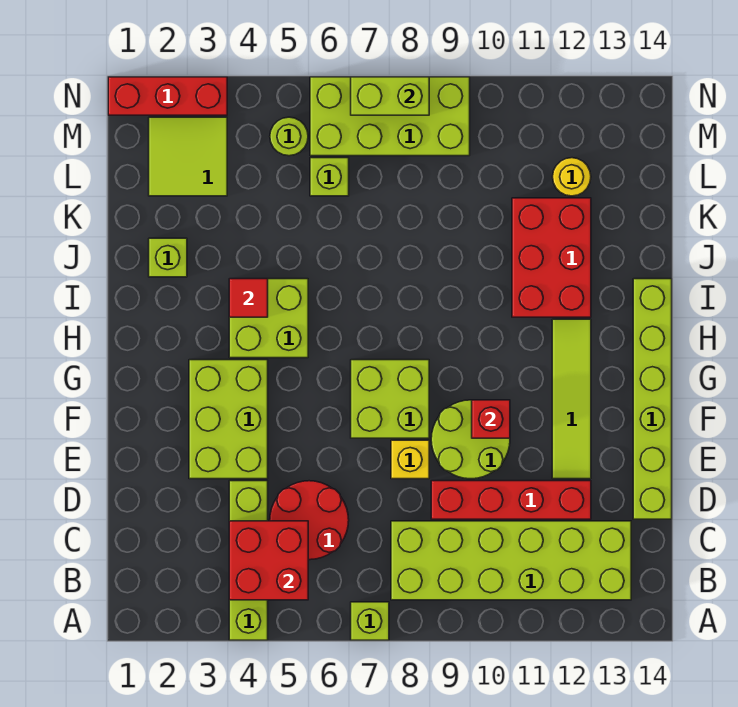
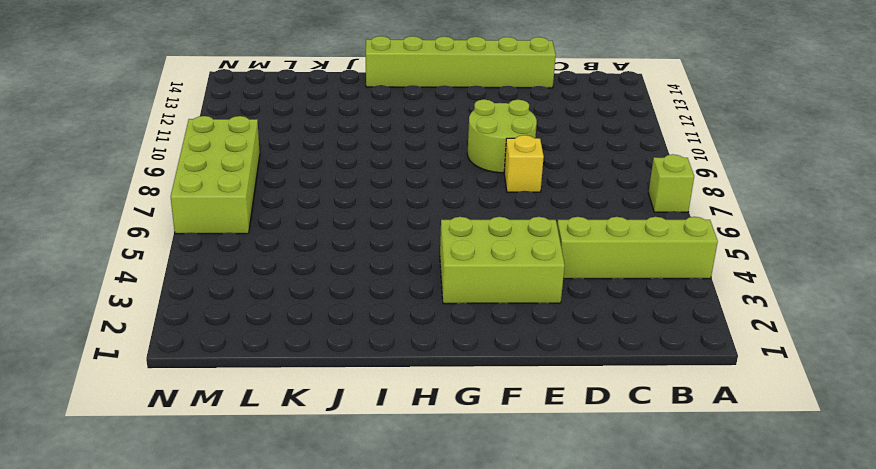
none -> lime 2x6 brick [391,521,631,600]
none -> red 2x2 round brick [270,481,349,560]
none -> red 1x4 brick [431,481,591,519]

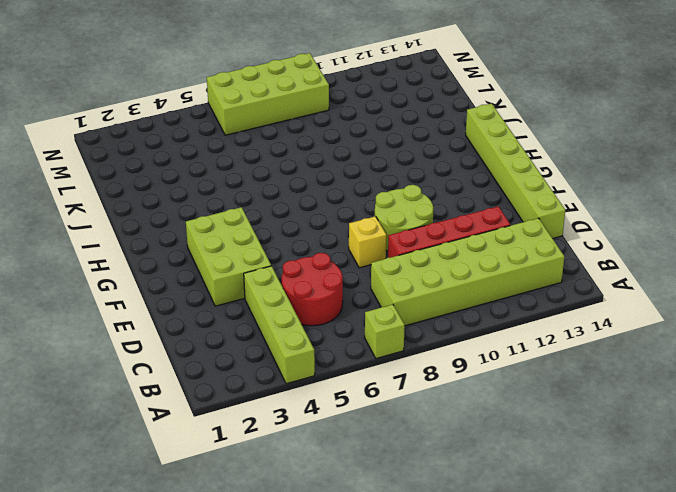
none -> lime 1x4 tile [552,319,591,479]
none -> lime 2x2 brick [351,360,429,438]
none -> lime 2x2 brick [229,279,308,358]

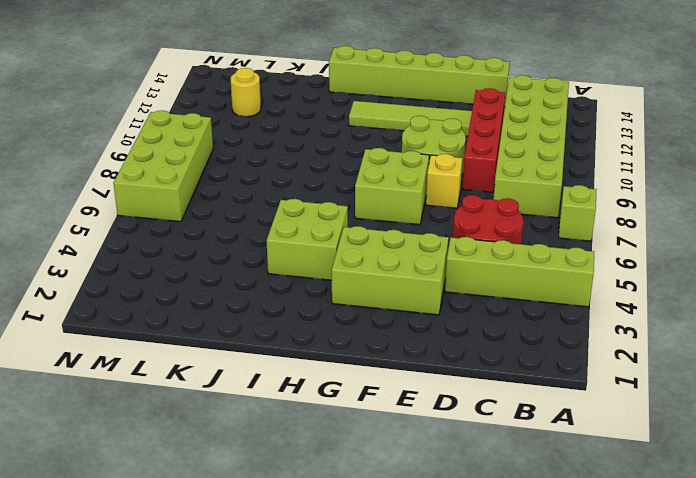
none -> red 2x3 brick [512,198,591,317]
none -> lime 1x1 brick [149,238,187,277]
none -> lime 2x2 tile [149,117,227,196]

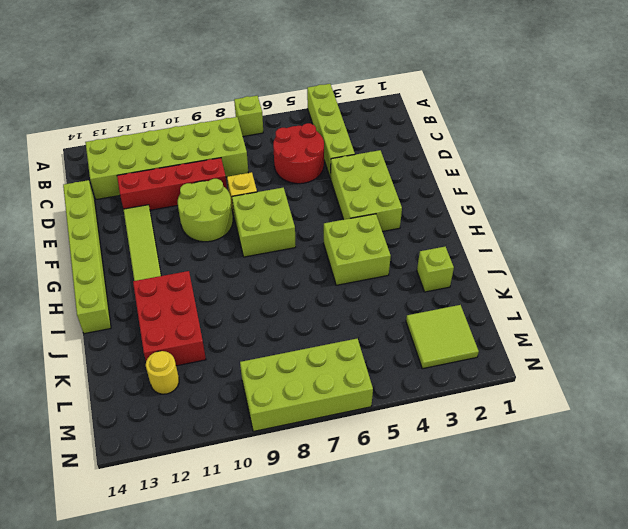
none -> lime 1x1 brick [310,158,349,196]
none -> lime 1x1 round brick [270,117,308,156]
none -> red 1x3 brick [108,77,227,115]

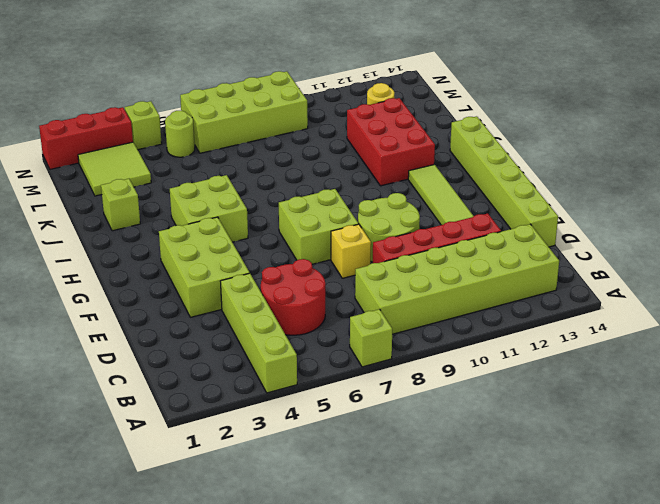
lime 1x1 brick [125,101,162,150] -> lime 1x1 brick moved to [310,158,349,196]
none -> red 2x2 brick [229,521,308,600]
none -> red 1x1 brick [472,400,510,438]
none -> red 1x1 tile [229,279,268,317]

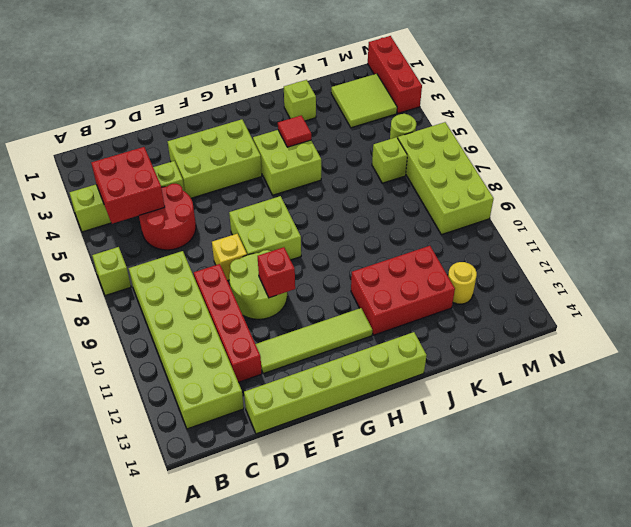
none -> lime 1x2 brick [351,77,429,115]

